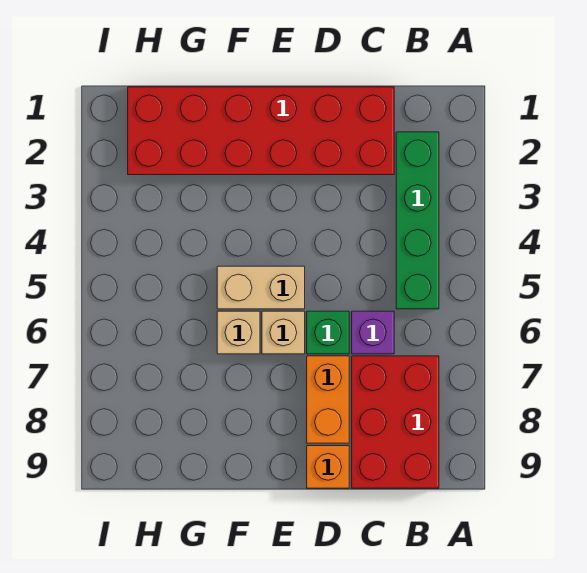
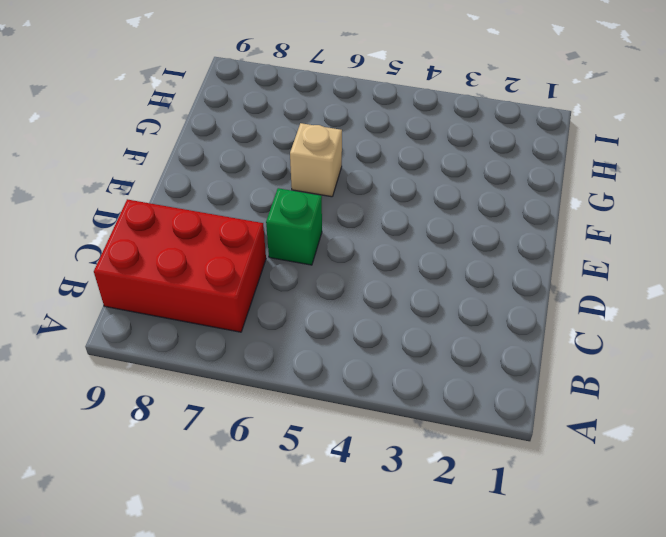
none -> green 1x4 brick [396,132,439,309]
none -> red 2x6 brick [128,87,394,175]

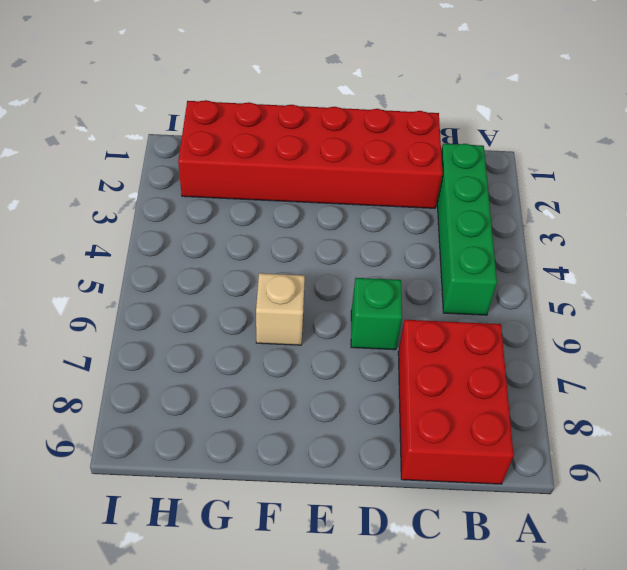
none -> purple 1x1 brick [352,311,394,354]
none -> orange 1x2 brick [307,356,349,443]

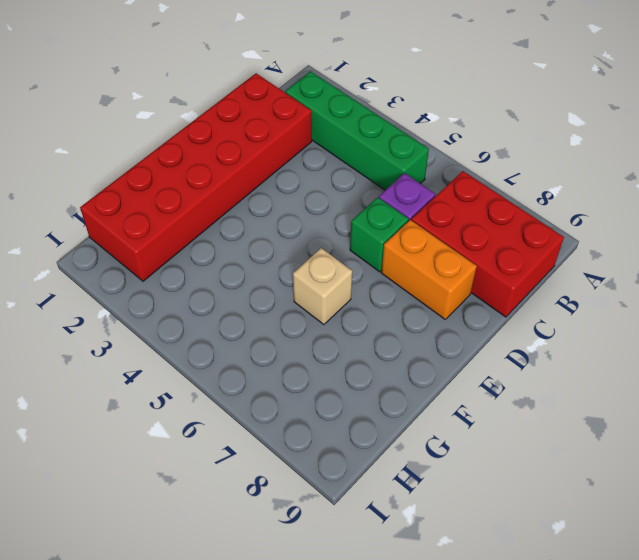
none -> orange 1x1 brick [307,446,349,488]
none -> tan 1x2 brick [217,266,305,309]

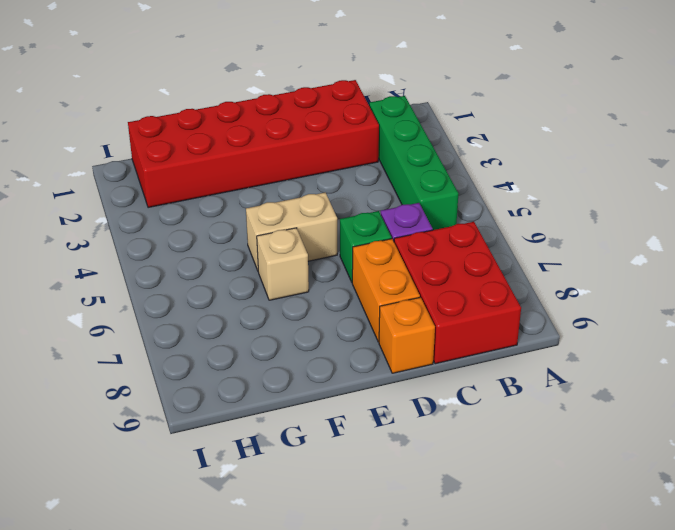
none -> tan 1x1 brick [262,311,305,354]

